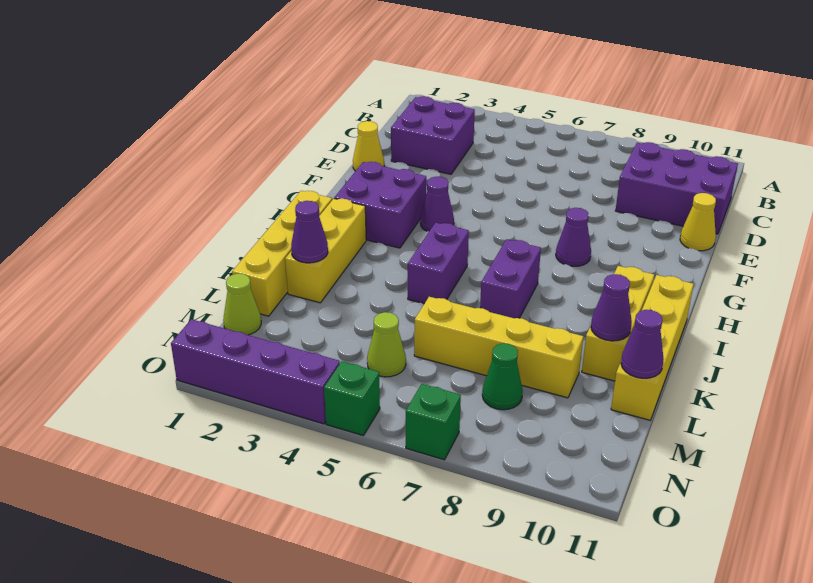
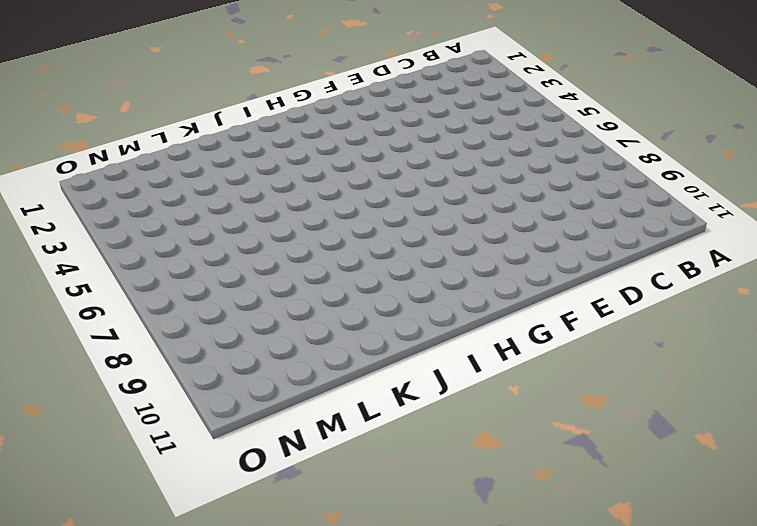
none -> purple 2x2 brick [391,96,475,174]
none -> purple 2x3 brick [616,142,738,234]
none -> yellow 1x1 cone [353,121,384,171]

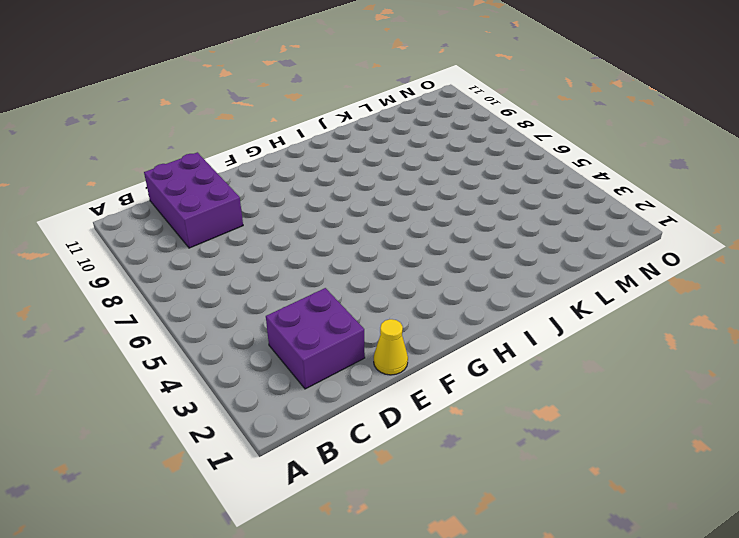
none -> yellow 1x1 cone [680,193,716,251]
none -> purple 2x2 brick [334,162,426,248]
none -> purple 1x1 cone [420,177,454,232]

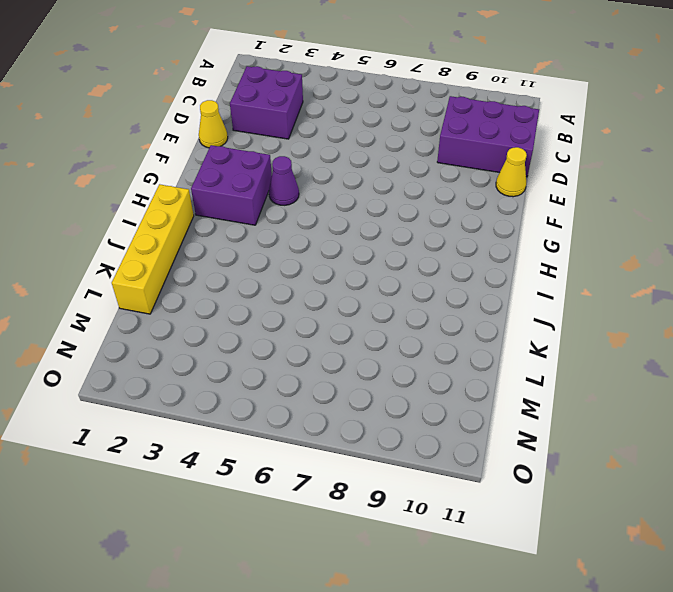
none -> purple 1x1 cone [556,208,591,266]
none -> yellow 1x3 brick [285,199,366,303]
none -> purple 1x2 brick [408,223,469,304]

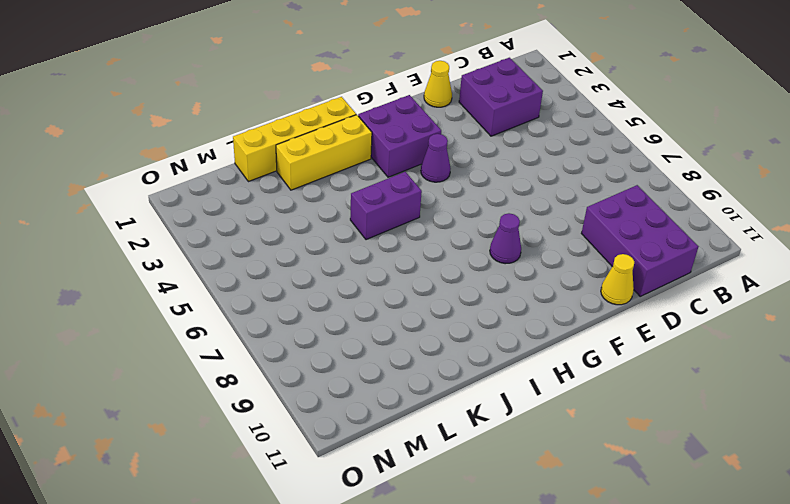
none -> purple 1x2 brick [480,239,541,318]
none -> yellow 1x3 brick [582,266,654,381]
none -> yellow 1x4 brick [611,275,694,420]

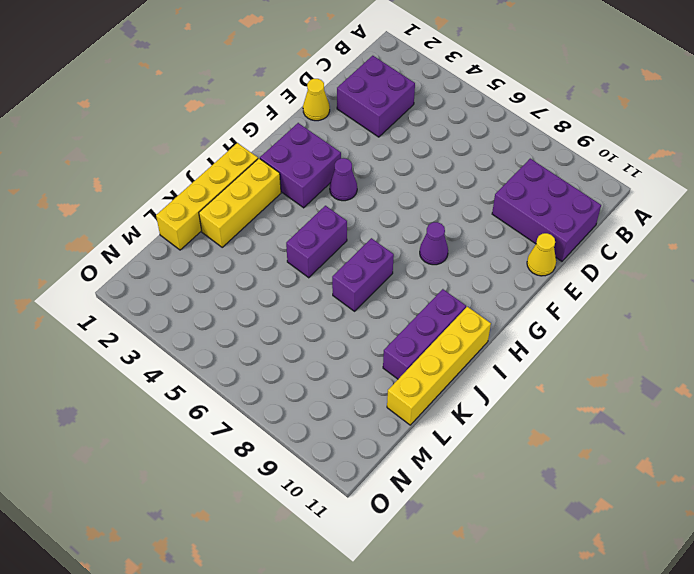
purple 1x3 brick [383,289,466,379] -> yellow 1x3 brick [582,266,654,381]
none -> yellow 1x4 brick [414,297,583,398]
none -> lime 1x1 cone [223,274,261,335]
none -> lime 1x1 cone [367,312,406,377]

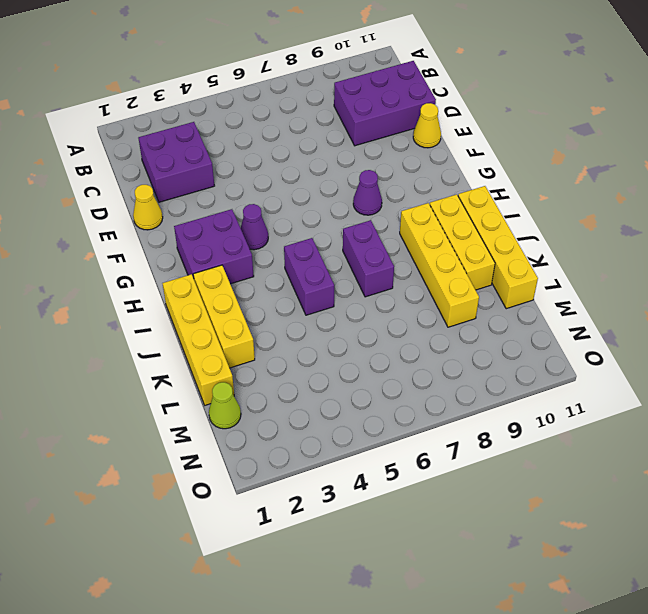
yellow 1x4 brick [400,203,479,327] -> yellow 1x4 brick turned to [414,297,583,398]
none -> lime 1x1 cone [367,312,406,377]
none -> green 1x1 cone [482,343,523,410]
none -> purple 1x4 brick [171,319,340,424]

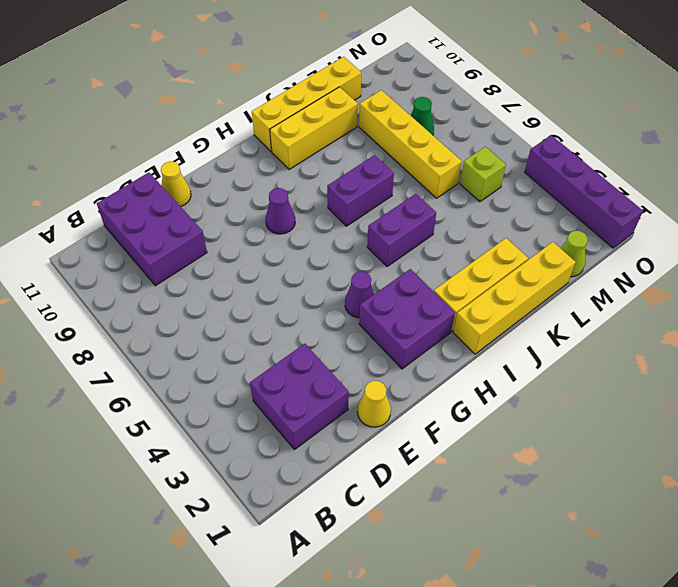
lime 1x1 brick [460,147,506,202] -> lime 1x1 cone [367,312,406,377]
none -> green 1x1 brick [324,361,380,436]
none -> green 1x1 brick [406,384,461,460]
none -> purple 1x1 cone [291,201,328,263]

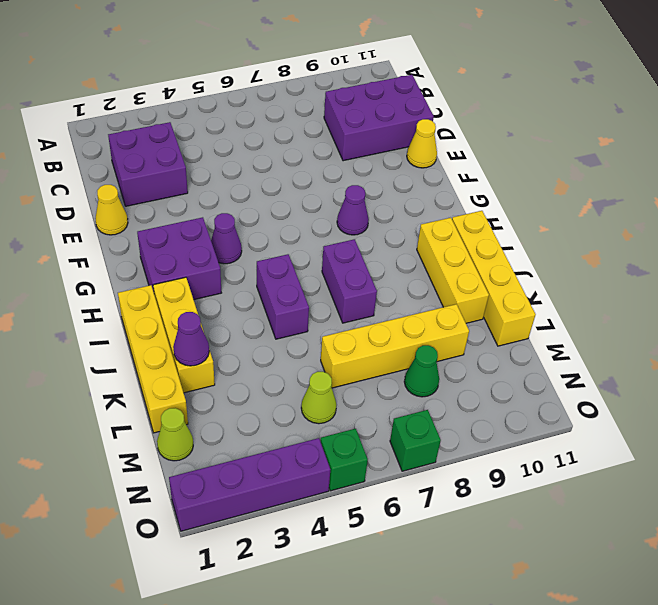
none -> purple 1x1 cone [591,274,632,341]
none -> purple 1x1 cone [621,310,664,378]

